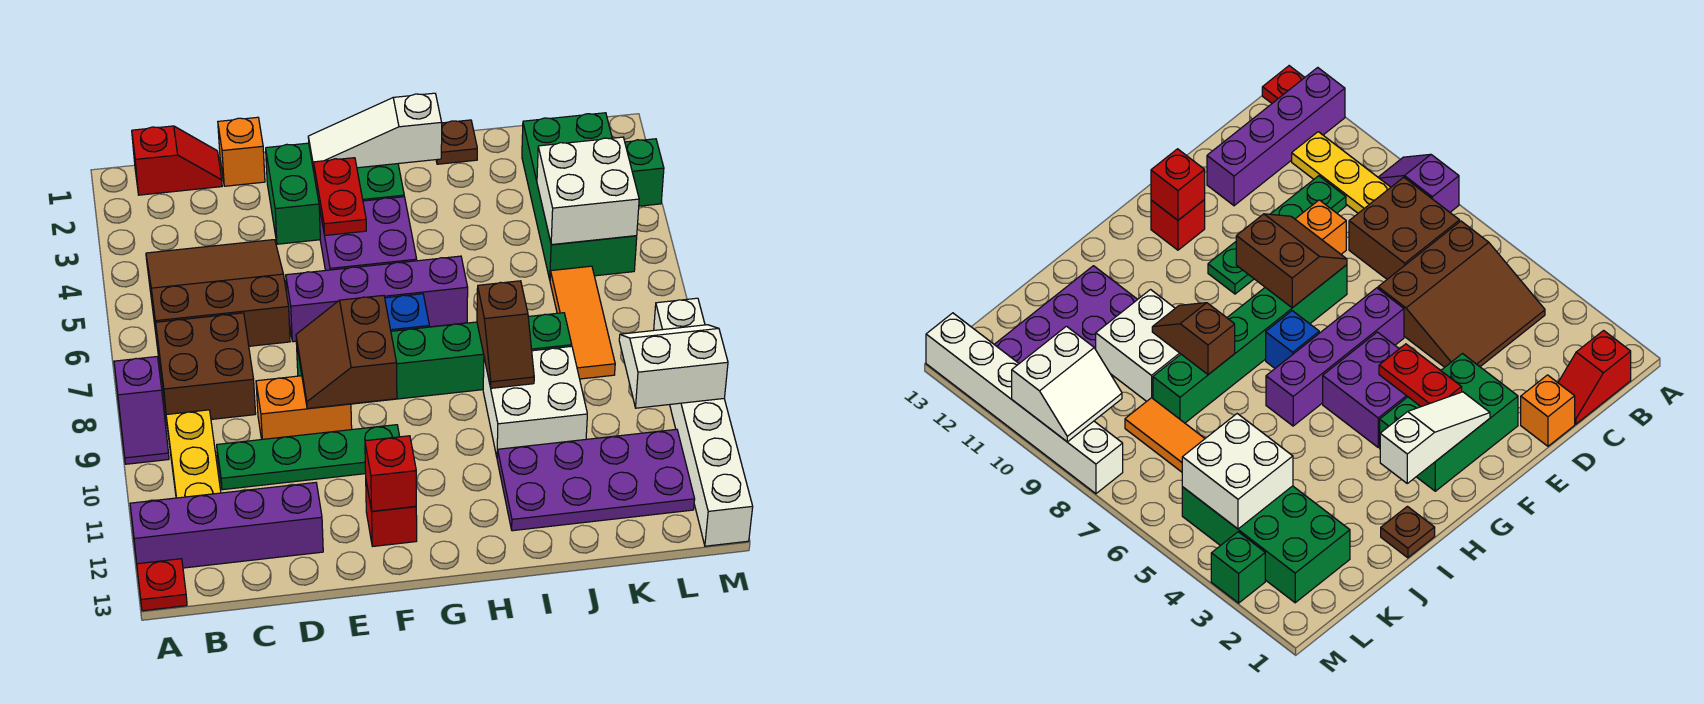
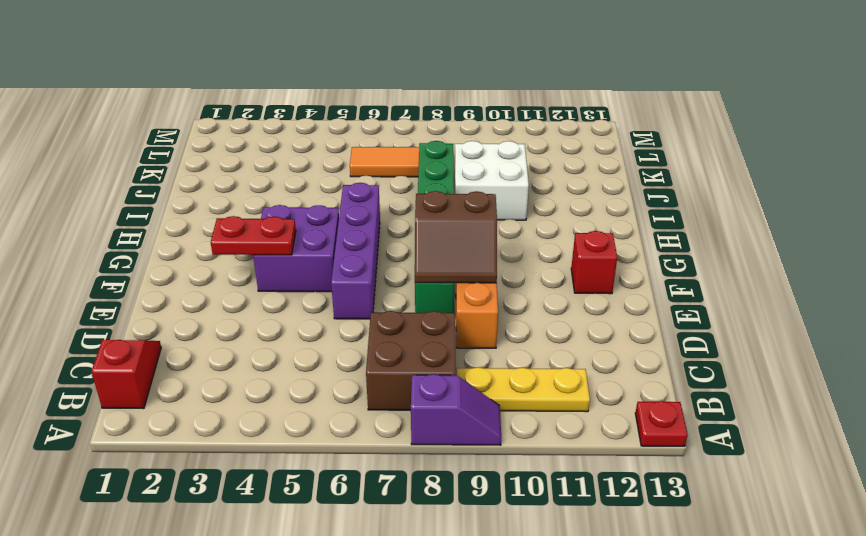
none -> purple 1x4 brick [130,483,323,568]
none -> brown 3x3 slope [146,240,290,348]
none -> green 1x4 plate [217,425,400,490]
none -> orange 1x1 brick [218,117,265,186]

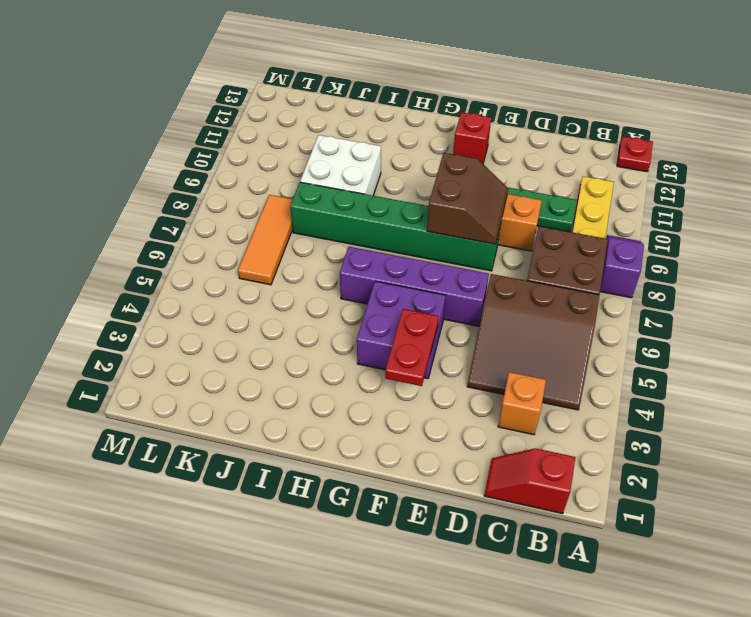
orange 1x1 brick [498,372,546,435] -> orange 1x1 brick moved to [218,117,265,186]
none -> purple 1x4 brick [130,483,323,568]
none -> green 2x3 brick [266,143,404,244]
none -> blue 1x1 brick [385,294,429,331]
none -> brown 1x1 plate [436,120,477,164]

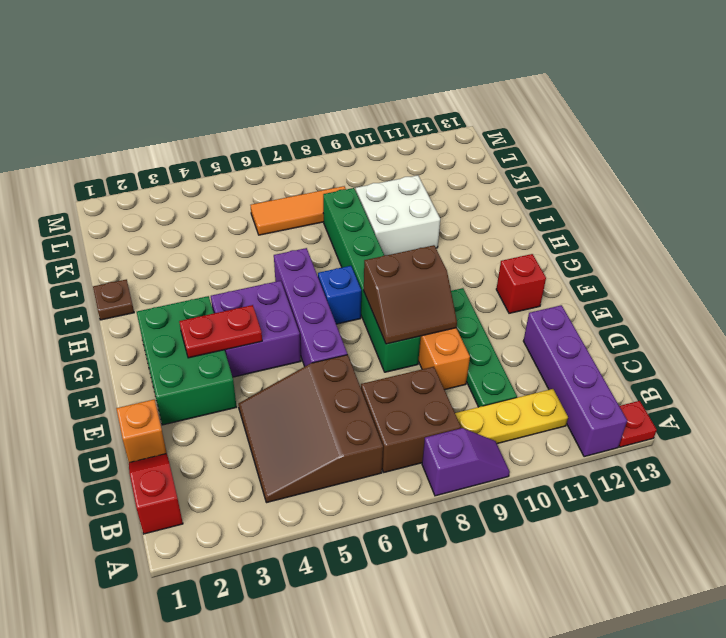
none -> purple 2x4 plate [497,429,695,531]
none -> green 2x4 brick [522,113,637,279]
none -> green 1x1 brick [625,139,664,206]
none -> white 1x6 brick [654,298,753,546]

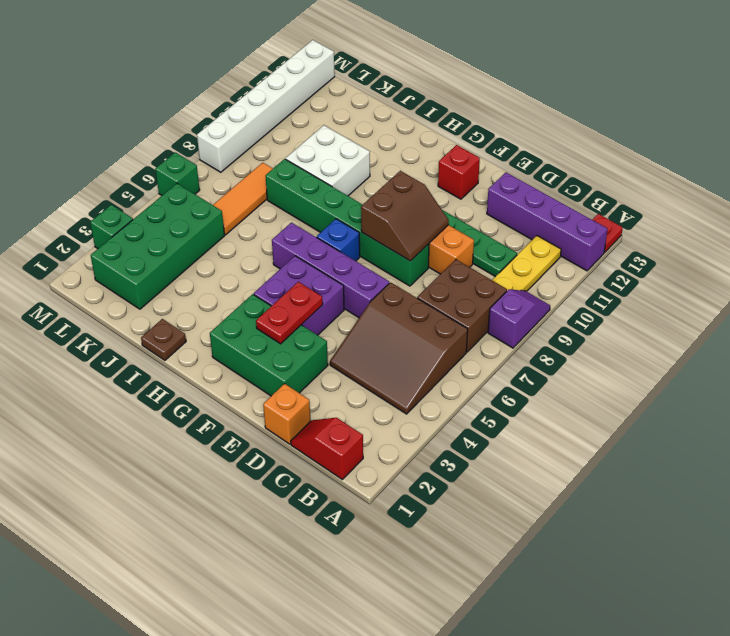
green 1x1 brick [155,152,200,195] -> none
none -> purple 2x4 plate [497,429,695,531]
none -> white 1x3 slope [308,93,442,171]
none -> red 1x1 brick [365,436,416,511]
none -> brown 1x2 slope [477,281,534,388]

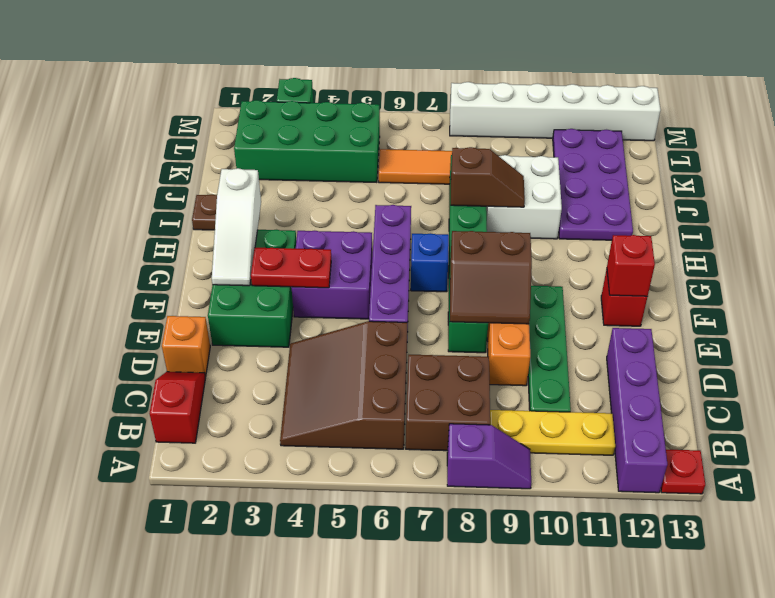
none -> white 2x2 brick [537,137,639,245]
none -> white 2x2 slope [619,325,728,408]

